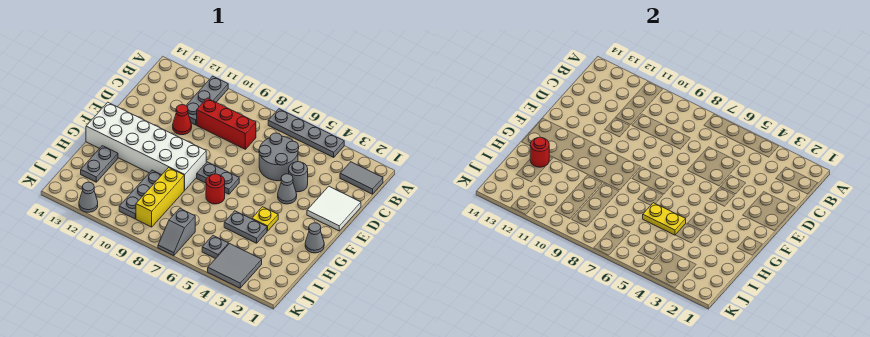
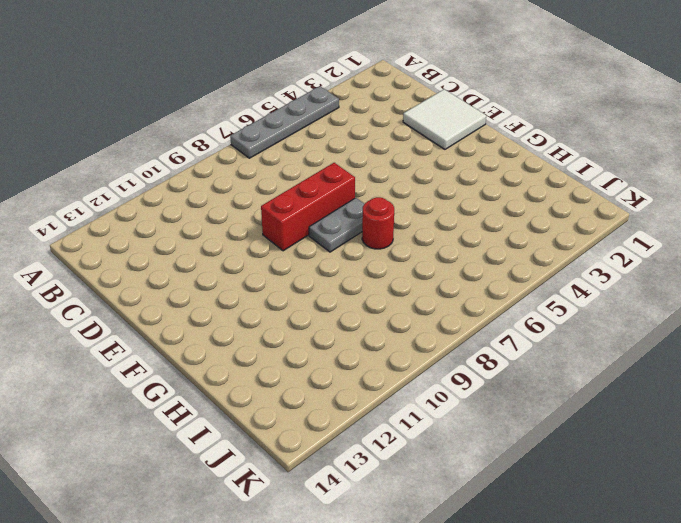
red 1x3 brick [261,163,355,251] -> red 1x3 brick moved to [197,98,256,149]
none -> grey 1x3 plate [186,76,228,125]
none -> grey 1x2 tile [340,162,383,194]
none -> grey 2x2 round brick [259,133,299,181]

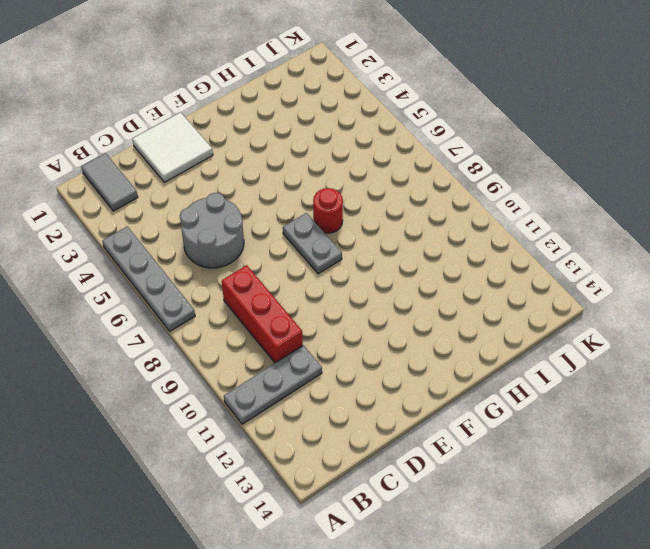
none -> grey 1x1 round brick [289,162,308,192]
none -> red 1x1 cone [173,105,192,135]
none -> grey 1x1 cone [278,174,297,204]

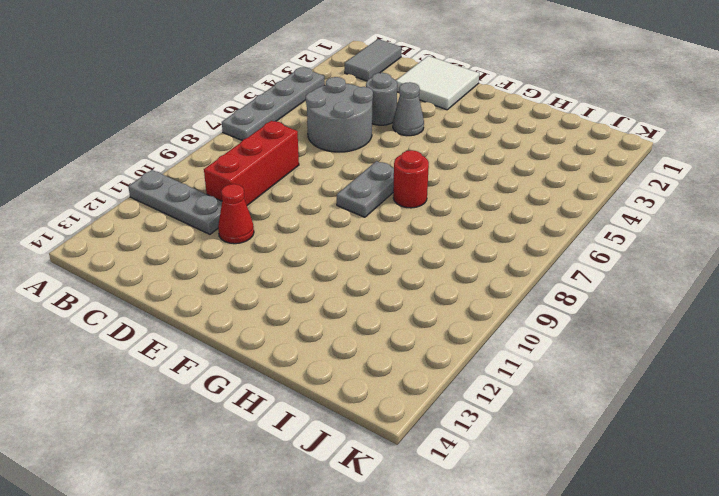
none -> white 2x6 brick [86,102,206,190]
none -> grey 1x1 cone [305,223,324,253]
none -> yellow 1x1 plate [252,207,278,231]

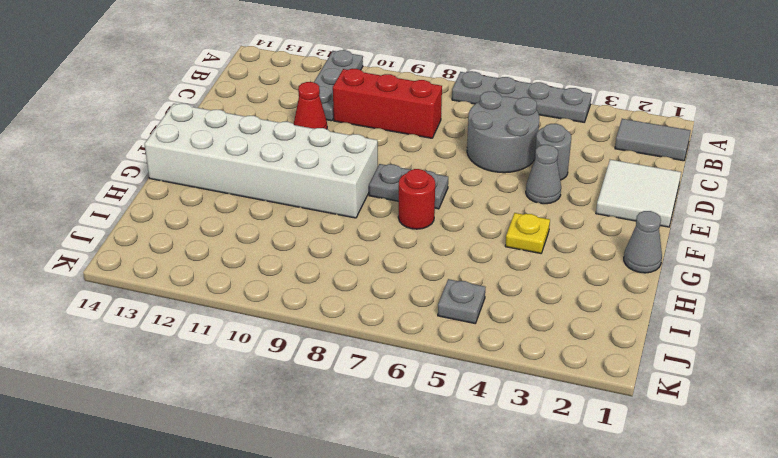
none -> grey 1x2 plate [224,211,267,243]
none -> yellow 1x3 brick [136,168,184,227]
none -> grey 1x3 plate [119,170,161,219]

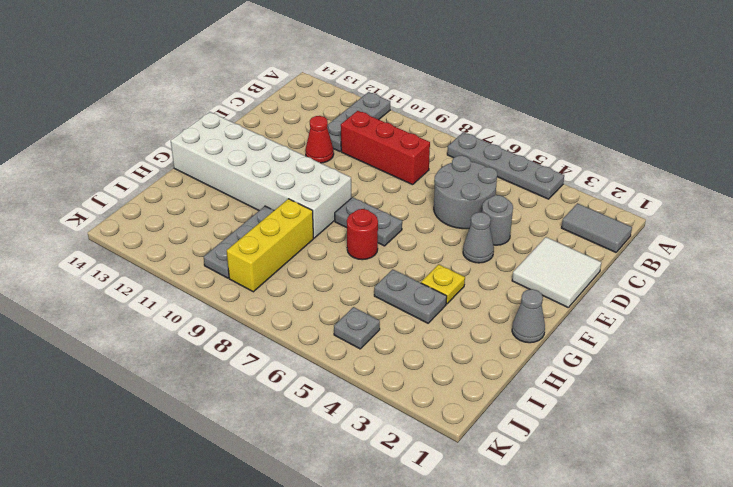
none -> grey 1x2 plate [81,146,118,182]
none -> grey 2x2 tile [208,244,262,288]
none -> grey 1x2 slope [158,208,195,256]

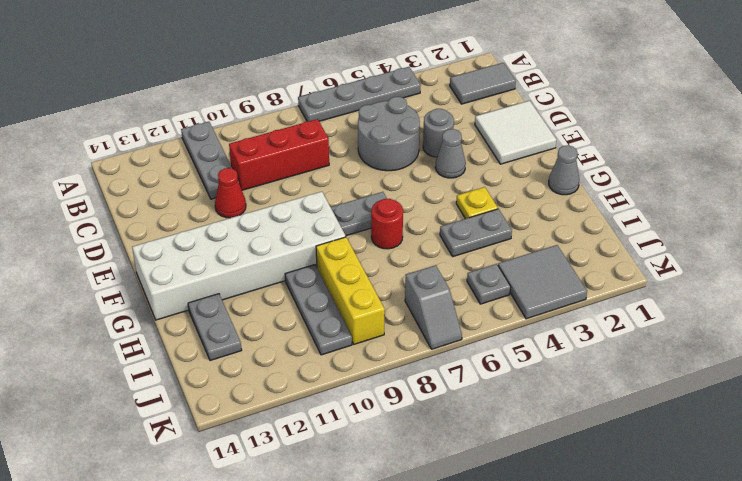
none -> grey 1x1 cone [79,182,98,212]
none -> yellow 1x2 plate [643,203,686,235]
none -> red 1x1 round brick [530,137,549,167]

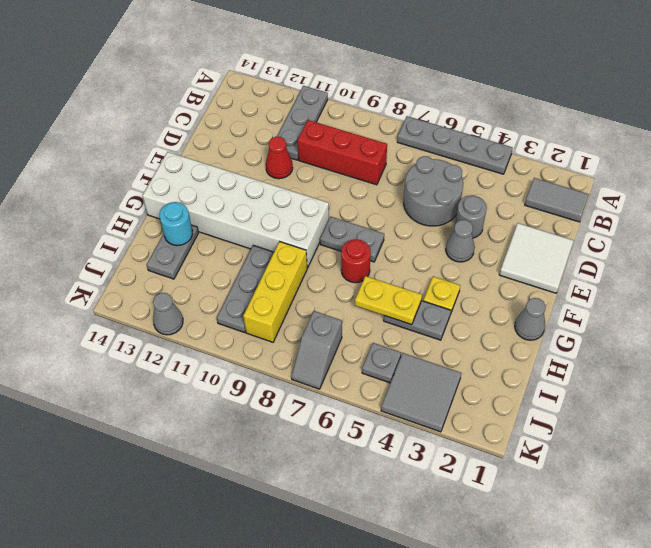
cyan 1x1 round brick [159,202,192,246] -> red 1x1 round brick [530,137,549,167]

